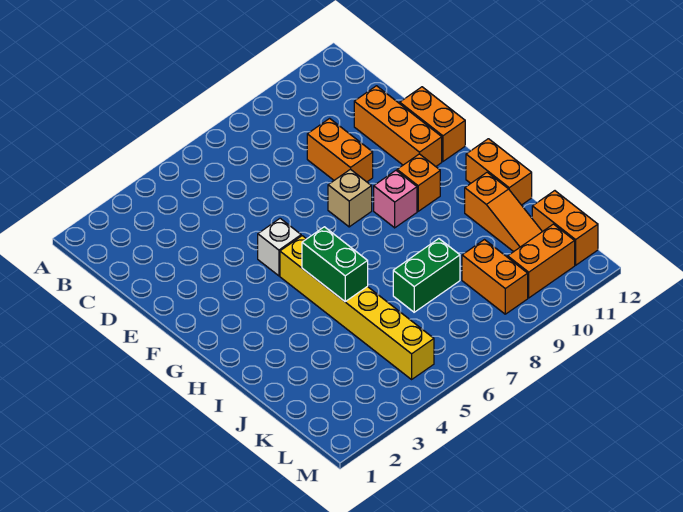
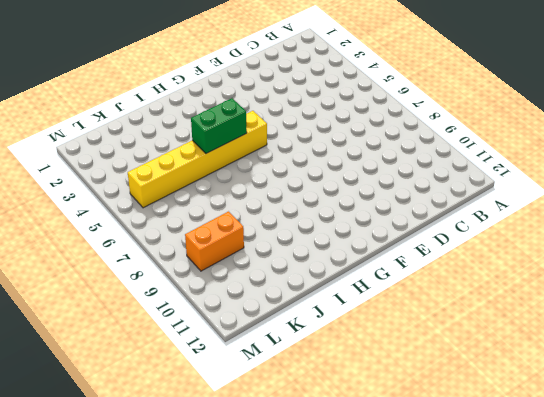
none -> orange 1x2 brick [307,118,373,182]
none -> orange 1x3 brick [354,86,442,166]
none -> orange 1x2 brick [400,87,465,161]

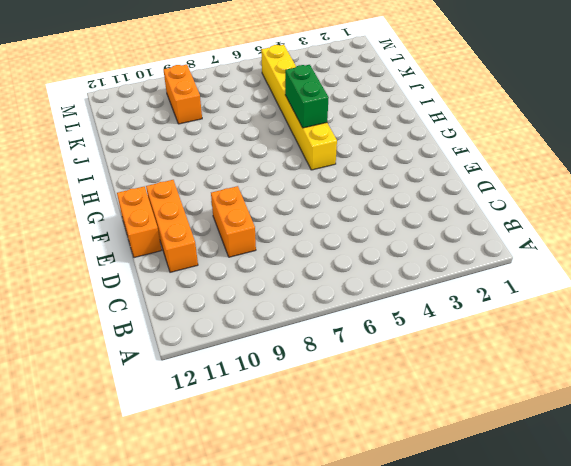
none -> white 1x1 brick [258,218,301,276]
none -> tan 1x1 brick [328,169,372,227]
none -> pink 1x1 brick [374,171,417,228]

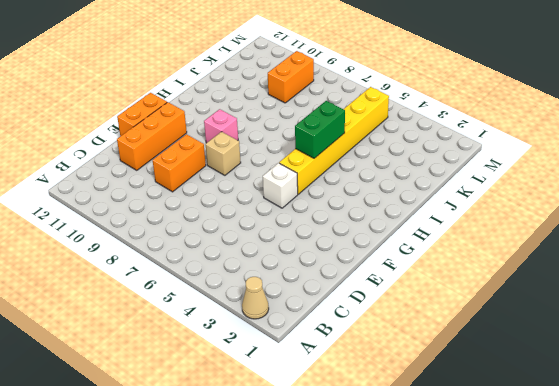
tan 1x1 cone [242,277,269,319] -> none
none -> orange 1x1 brick [397,154,440,211]
none -> orange 1x2 brick [466,139,532,205]
none -> orange 1x3 slope [465,172,542,252]

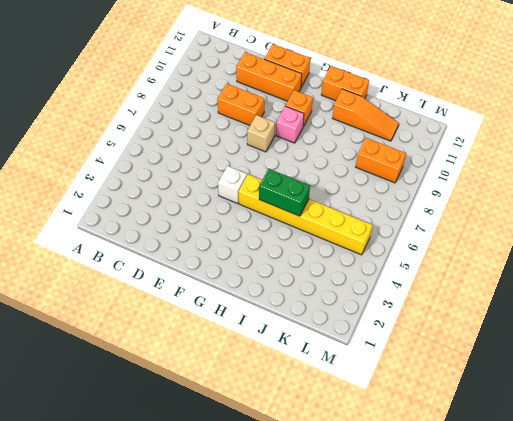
none -> green 1x2 brick [393,239,460,312]
none -> orange 1x2 brick [532,191,598,265]
none -> orange 1x2 brick [508,224,575,298]

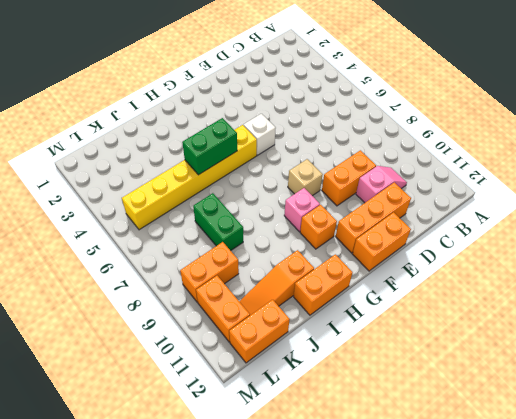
pink 1x2 slope [356,166,407,203] -> none

